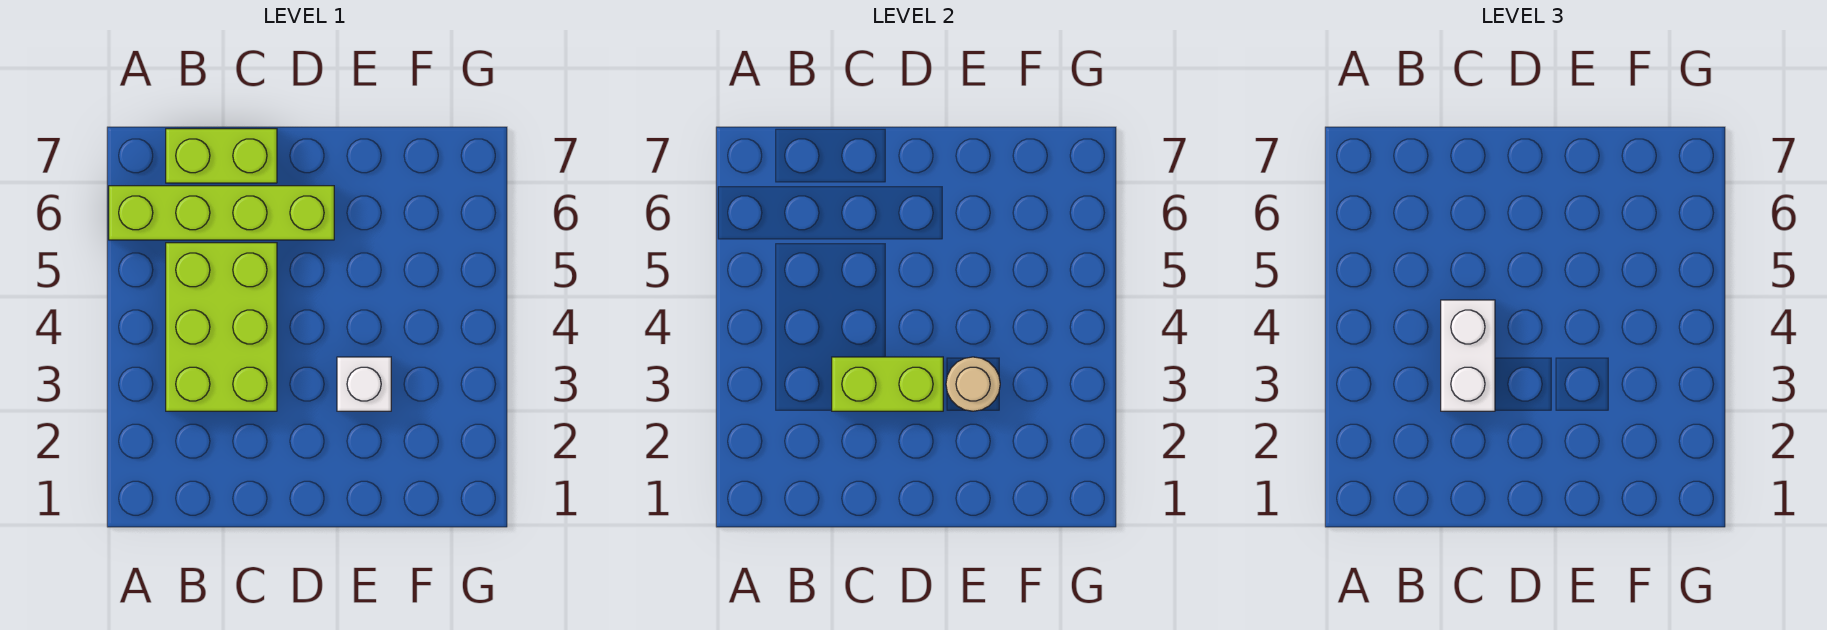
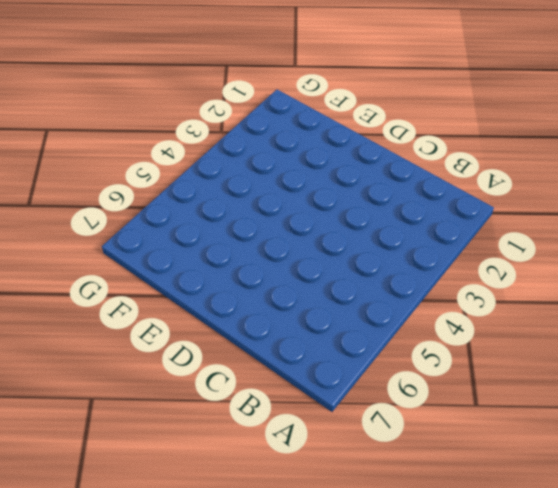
none -> lime 1x4 brick [109,186,334,240]
none -> lime 2x3 brick [166,243,277,411]

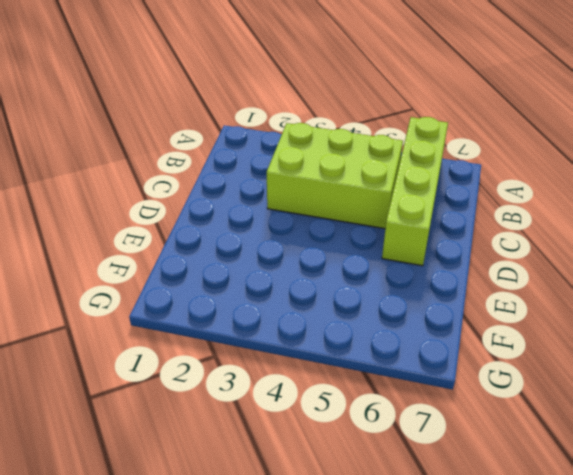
none -> lime 1x2 brick [166,129,277,183]
none -> white 1x1 brick [337,357,391,411]

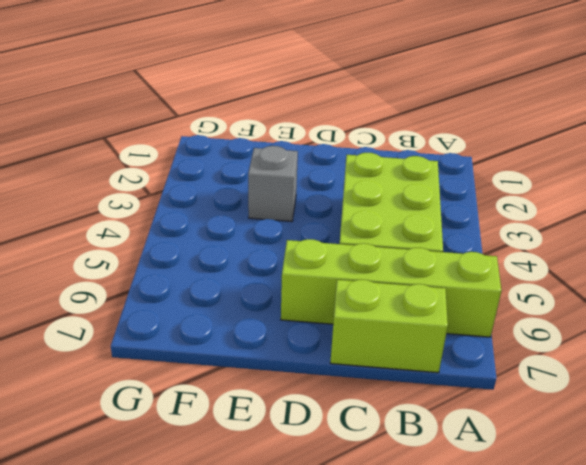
grey 1x1 brick [248,146,298,222] -> white 1x1 brick [337,357,391,411]
none -> lime 1x2 brick [832,357,943,411]
none -> tan 1x1 round brick [946,357,1000,411]

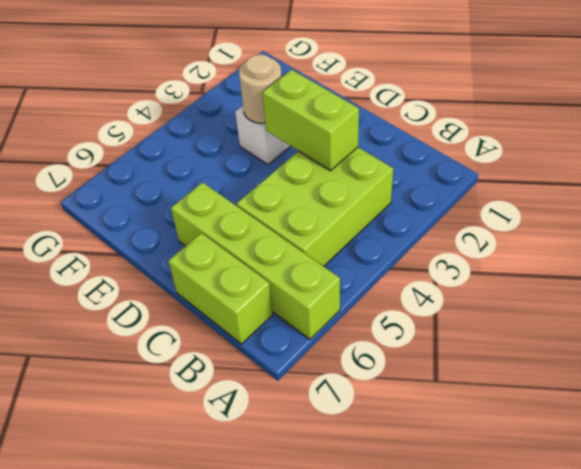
none -> white 1x2 brick [1441,300,1495,411]

